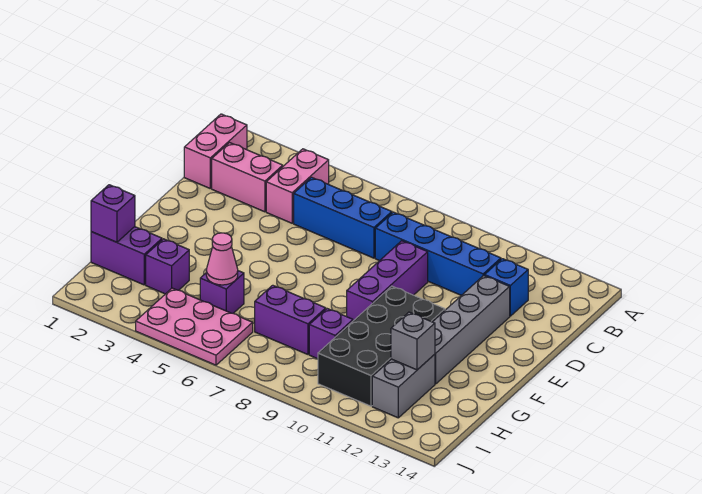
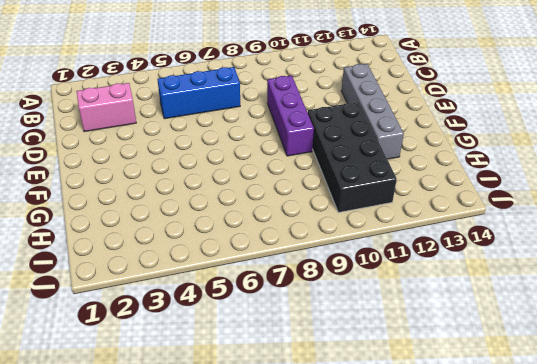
none -> pink 1x2 brick [184,114,247,188]
none -> pink 1x2 brick [266,149,329,223]
none -> blue 1x4 brick [375,212,501,295]

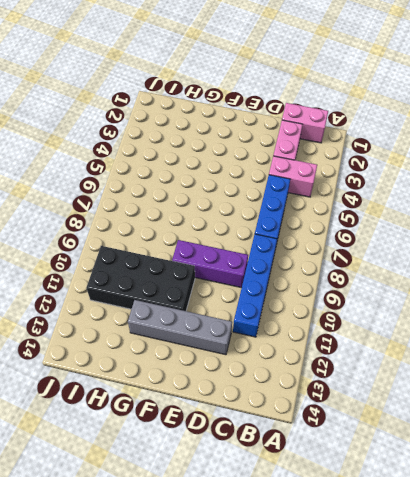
none -> blue 1x1 brick [484,259,528,316]
none -> purple 1x2 brick [91,227,162,285]
none -> purple 1x1 brick [146,239,189,294]

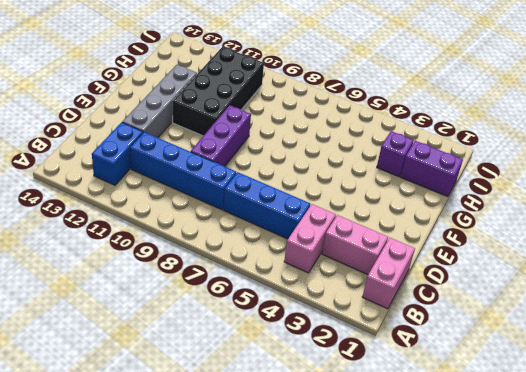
blue 1x2 brick [92,122,143,185] -> blue 1x1 brick [484,259,528,316]
none -> purple 1x1 brick [200,271,244,313]
none -> purple 1x2 brick [255,285,326,354]
none -> purple 1x1 brick [309,309,353,359]

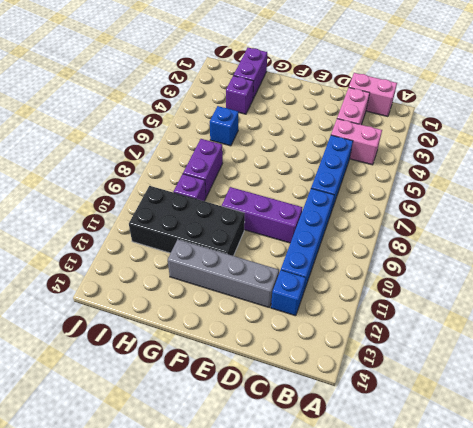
blue 1x1 brick [210,106,239,146] -> purple 1x1 brick [200,271,244,313]
none -> grey 1x2 brick [372,354,435,418]
none -> pink 2x3 plate [136,288,253,365]
none -> purple 1x1 brick [91,185,135,242]

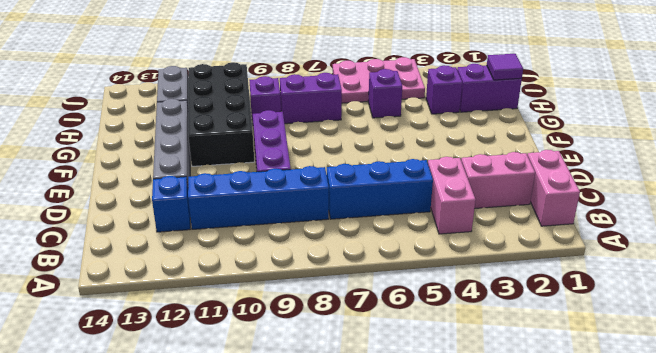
purple 1x1 tile [487,54,523,80] -> purple 1x1 brick [91,185,135,242]
none -> pink 1x1 cone [206,233,238,285]
none -> grey 1x1 brick [391,312,435,370]

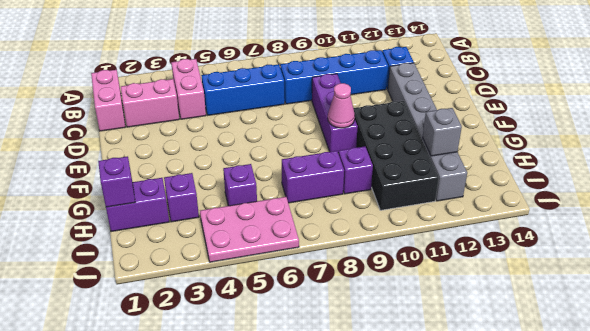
pink 1x1 cone [328,83,355,128] -> pink 1x1 cone moved to [206,233,238,285]

